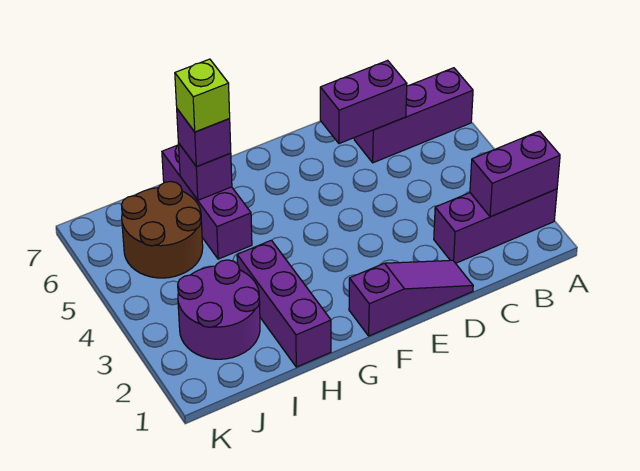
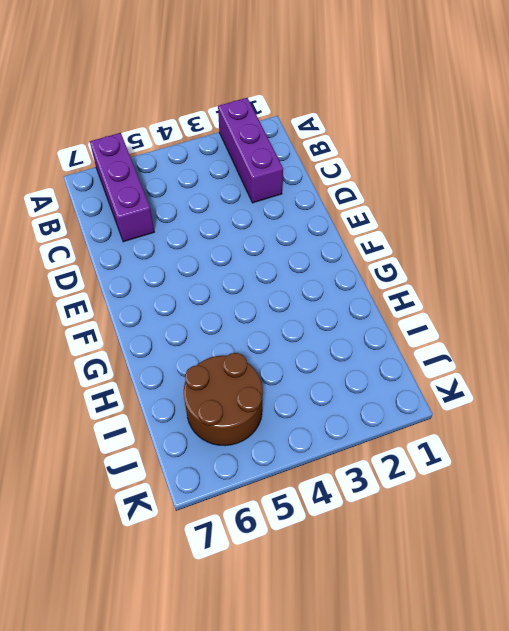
none -> purple 1x3 slope [349,260,473,336]
none -> purple 1x3 brick [237,240,331,367]
none -> purple 1x3 brick [162,145,252,259]

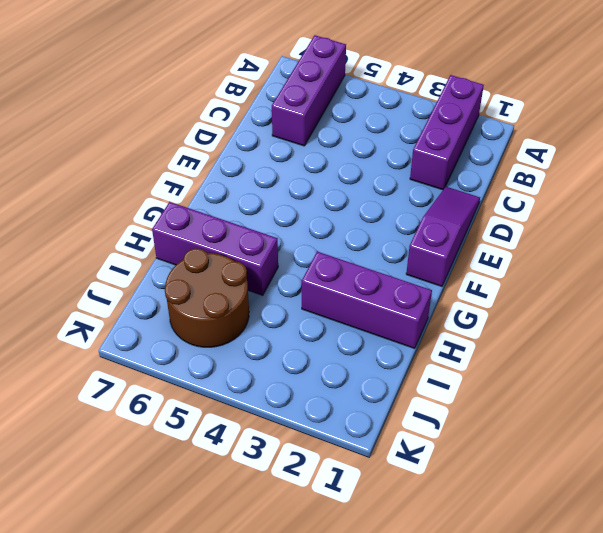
none -> purple 2x2 round brick [178,260,260,359]
none -> purple 1x2 brick [470,131,560,217]
none -> purple 1x2 brick [320,60,407,144]

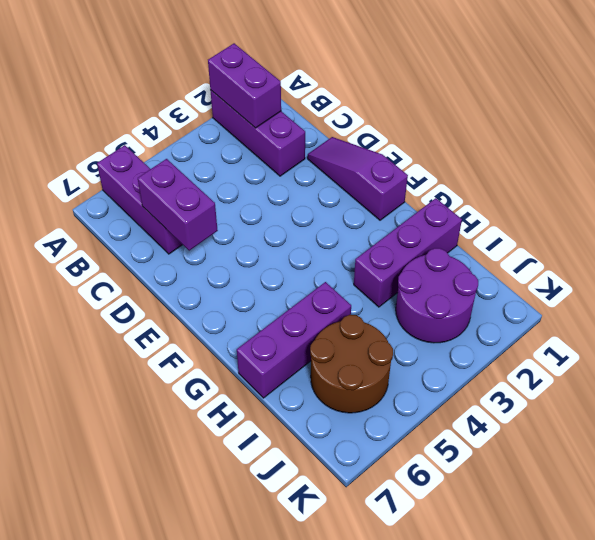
none -> purple 1x1 brick [178,143,232,200]
none -> purple 1x1 brick [177,109,231,167]
none -> lime 1x1 brick [175,59,230,132]

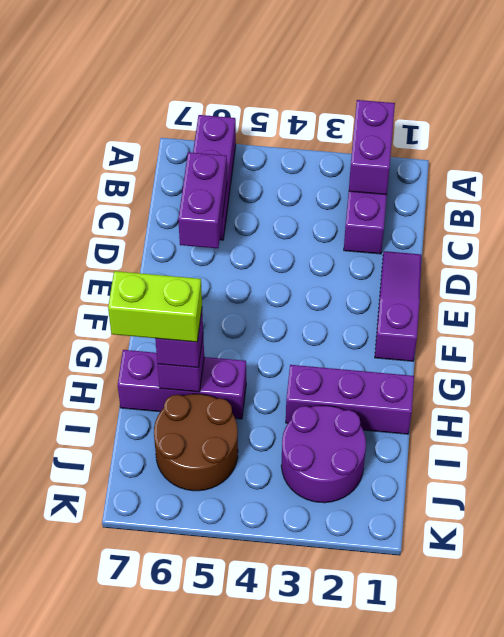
lime 1x2 brick [108,271,202,342] -> lime 1x1 brick [175,59,230,132]

